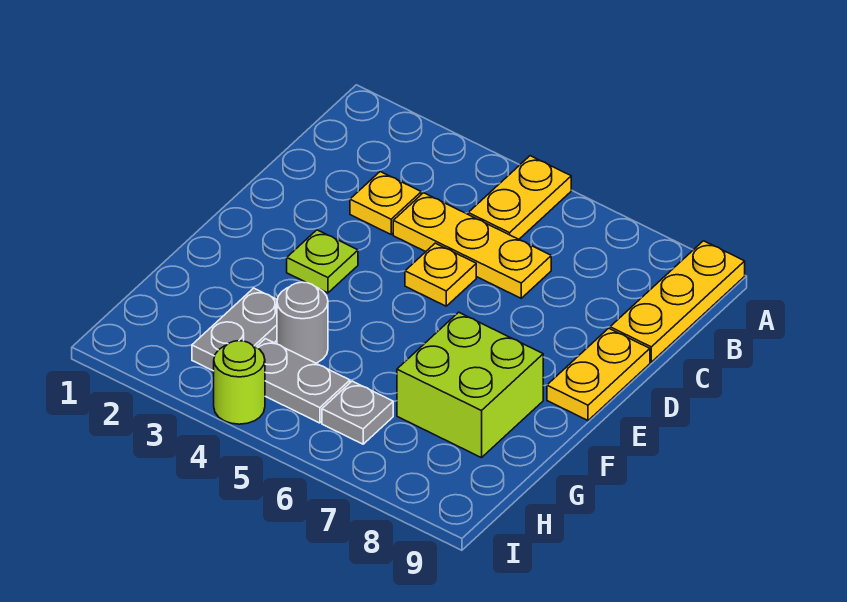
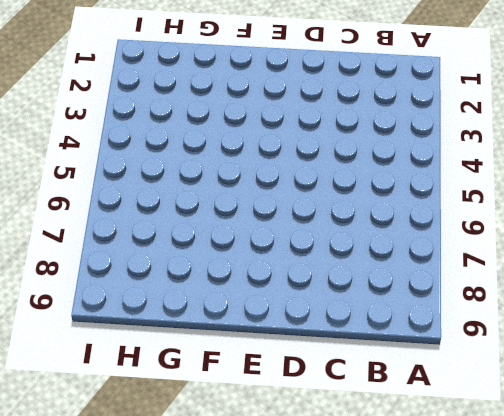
none -> yellow 1x2 plate [468,156,571,239]
none -> yellow 1x3 plate [610,241,745,362]
none -> yellow 1x1 plate [350,172,421,234]

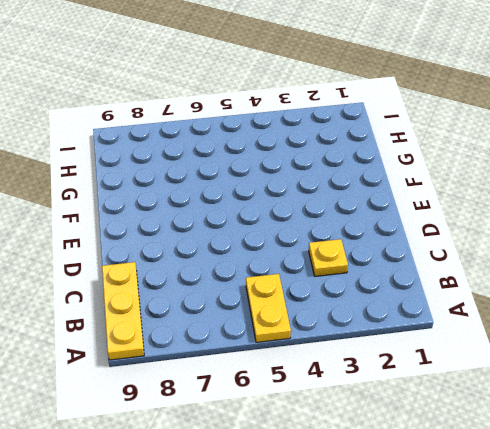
none -> yellow 1x3 plate [393,193,551,298]
none -> yellow 1x1 plate [405,243,476,306]
none -> yellow 1x2 plate [547,328,650,420]

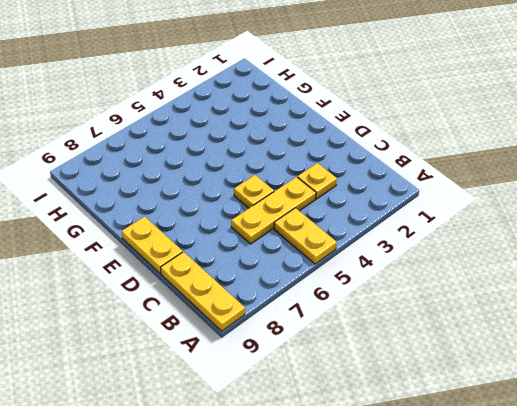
none -> lime 1x1 plate [287,230,358,293]
none -> lime 2x2 brick [397,312,543,458]
none -> grey 1x2 plate [192,288,277,371]

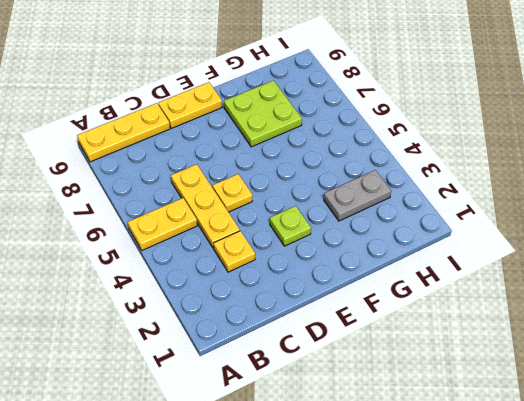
lime 2x2 plate [224,81,302,147] -> lime 2x2 brick [397,312,543,458]
none -> grey 1x1 round brick [277,282,328,363]
none -> grey 1x2 plate [257,339,350,423]
none -> grey 1x1 plate [322,381,393,444]

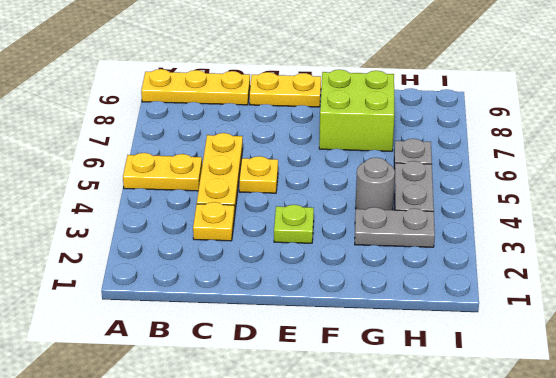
none -> lime 1x1 round brick [214,341,265,424]

